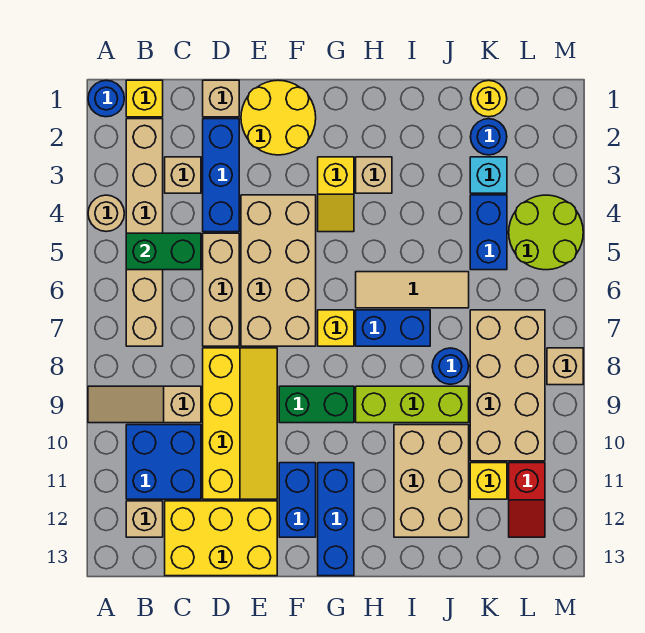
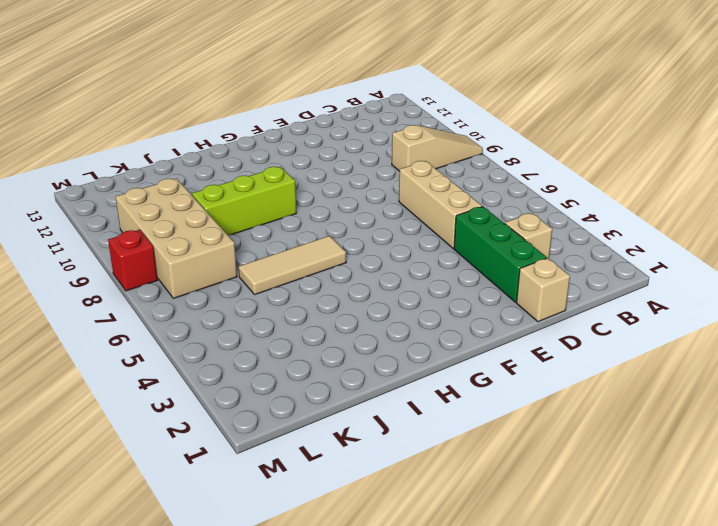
green 1x3 brick [454,206,547,302] -> blue 1x3 brick [203,119,239,232]
red 1x1 brick [108,230,157,291] -> tan 1x1 brick [547,348,583,385]
none -> blue 1x1 round brick [88,80,124,117]
none -> tan 1x1 round brick [88,195,124,232]
none -> yellow 1x1 brick [126,80,163,117]
none -> tan 1x6 brick [126,119,163,346]

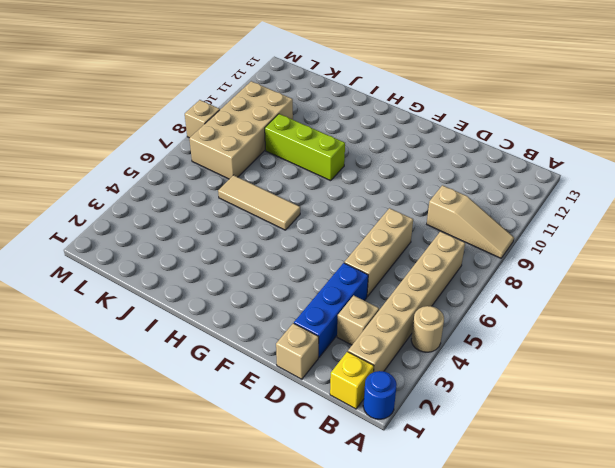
none -> blue 2x2 brick [126,425,201,499]
none -> tan 1x1 brick [126,501,163,537]
none -> yellow 2x3 brick [165,501,277,576]
none -> yellow 2x4 slope [203,348,277,499]

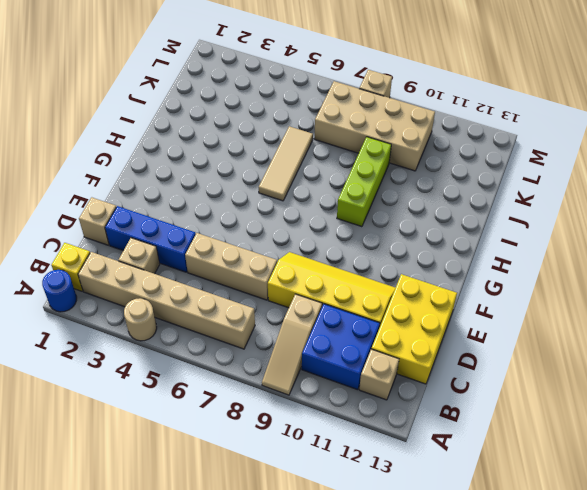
none -> yellow 2x2 round brick [241,80,316,155]
none -> tan 2x4 brick [241,195,316,346]
none -> green 1x2 brick [279,386,354,423]
none -> blue 1x2 brick [279,463,316,537]

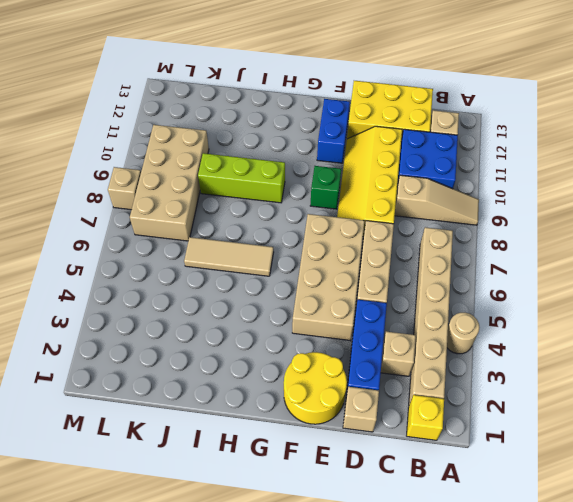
green 1x1 brick [310,166,341,209] -> green 1x2 brick [279,386,354,423]
none -> blue 1x1 round brick [88,80,124,117]
none -> yellow 1x2 slope [318,157,354,232]
none -> yellow 1x1 brick [318,310,354,346]
none -> blue 1x3 brick [318,463,354,576]

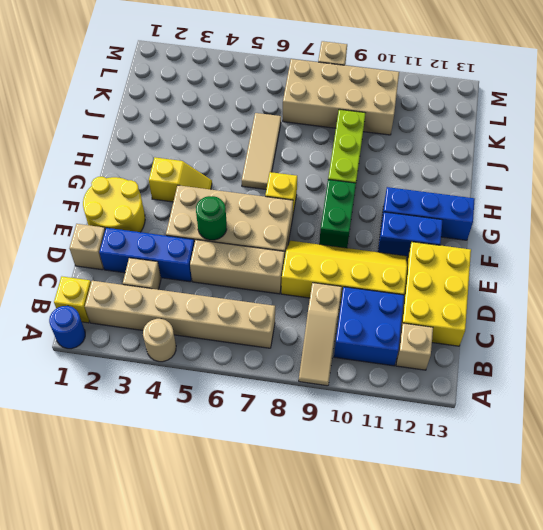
green 1x1 round brick [196,196,227,240] -> none
none -> tan 1x1 brick [356,157,392,193]
none -> blue 1x2 brick [356,310,430,346]
none -> tan 2x3 brick [394,425,469,537]
none -> blue 1x1 round brick [432,348,469,384]

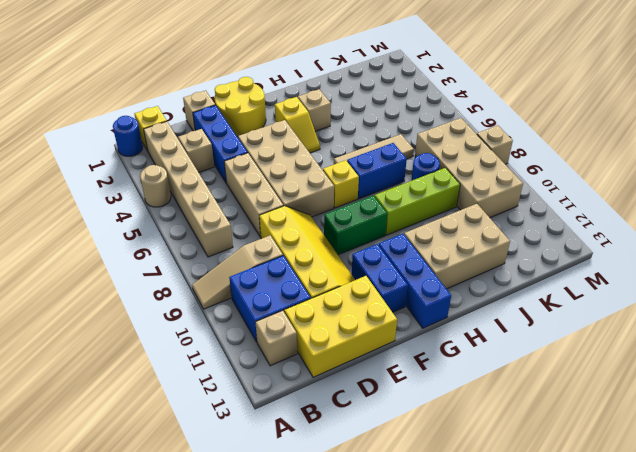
tan 2x3 brick [404,204,510,289] -> tan 2x3 brick turned to [394,425,469,537]
none -> yellow 1x1 round brick [471,80,507,117]
none -> blue 1x1 round brick [471,119,507,155]
none -> cyan 1x1 brick [470,157,507,193]
none -> blue 1x2 brick [470,195,507,270]

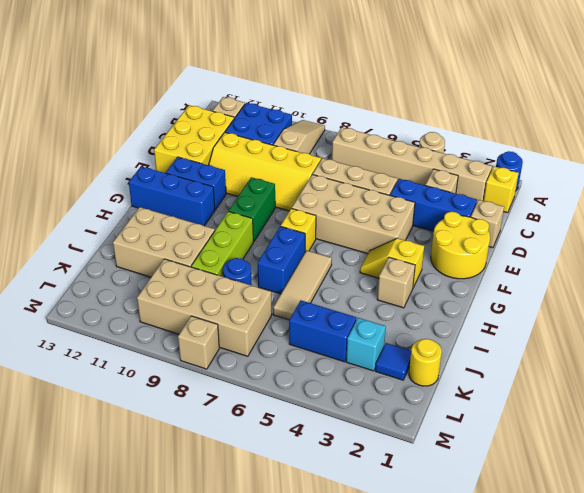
blue 1x1 tile [375,343,411,380] -> blue 1x1 round brick [471,119,507,155]
none -> yellow 1x1 brick [470,463,507,499]
none -> lime 2x2 round brick [509,195,583,270]
none -> red 1x2 slope [509,463,545,537]
none -> green 1x2 brick [126,233,201,270]

